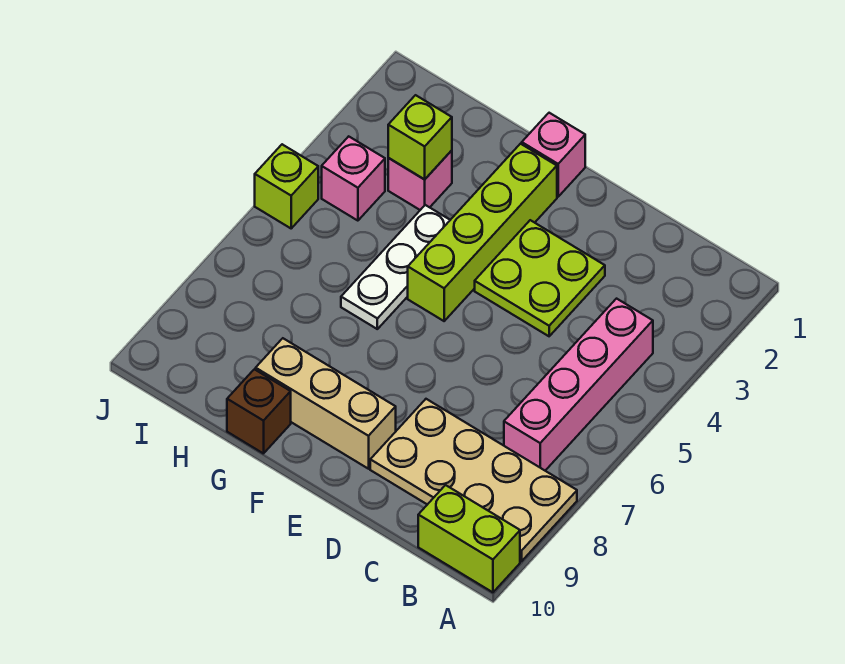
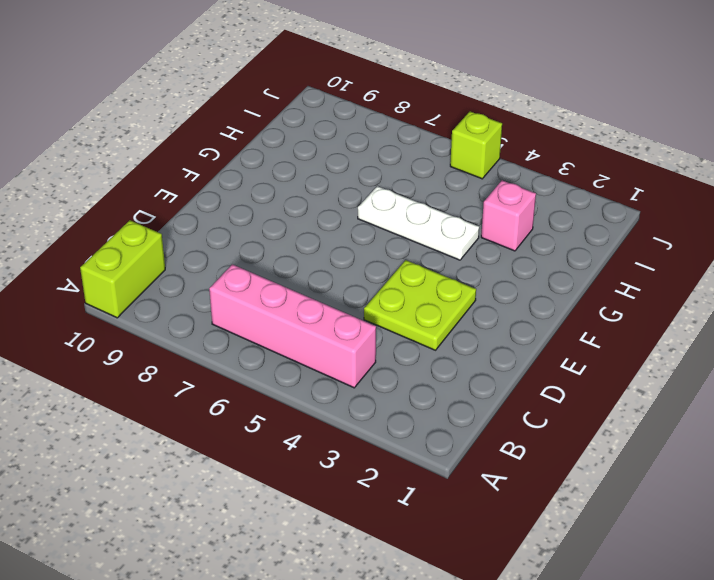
none -> tan 2x4 plate [370,399,577,561]
none -> tan 1x3 brick [256,338,396,469]
none -> pink 1x1 brick [522,113,585,197]

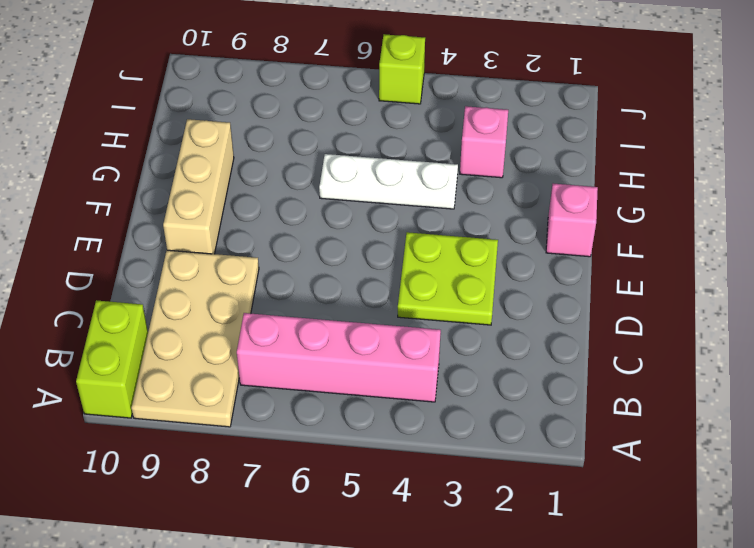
none -> lime 1x4 brick [408,144,557,321]
none -> brown 1x1 brick [227,369,291,454]
none -> pink 1x1 brick [322,136,385,221]

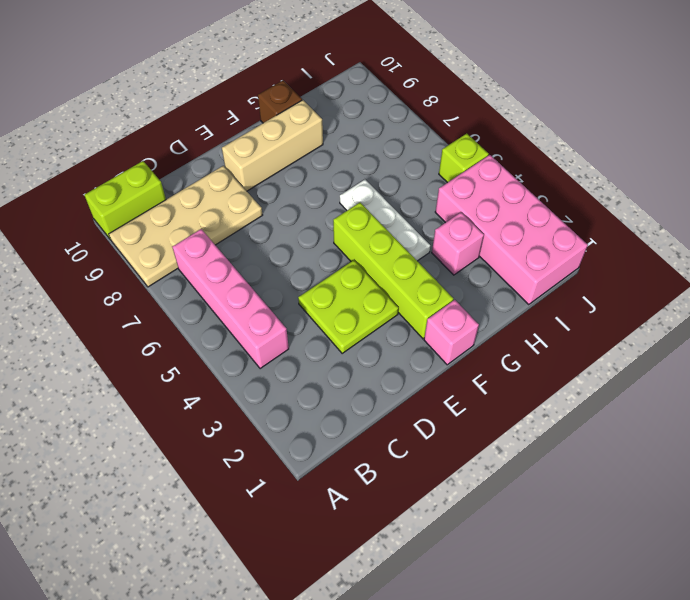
pink 2x4 brick [435,155,588,305] -> pink 1x1 brick [322,136,385,221]
none -> lime 1x1 brick [388,95,452,179]

